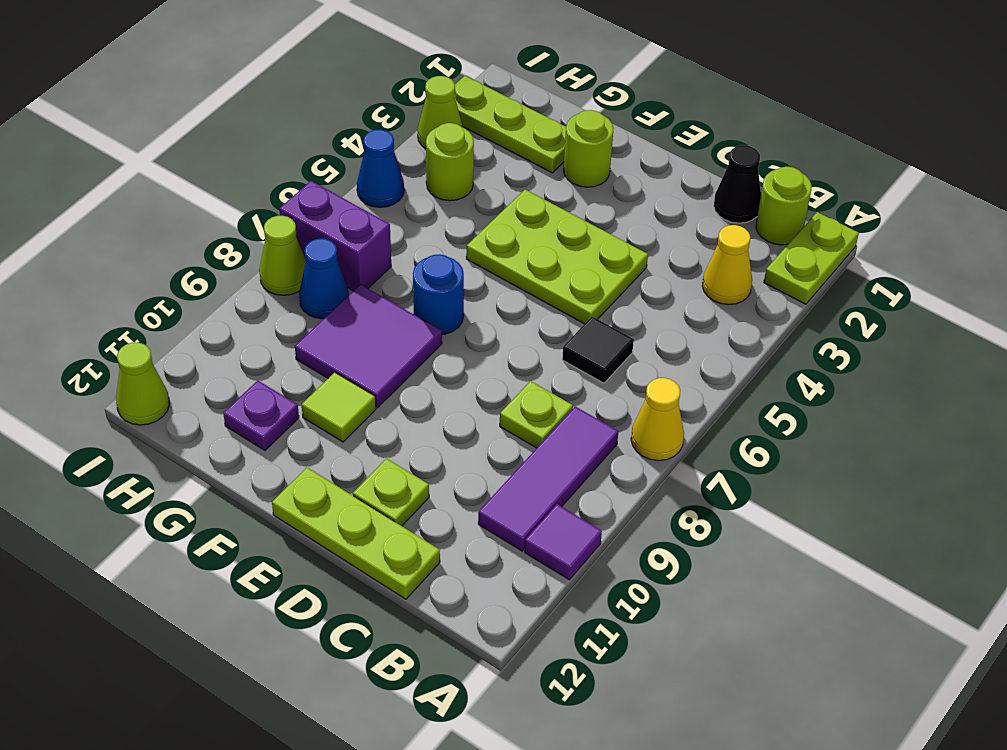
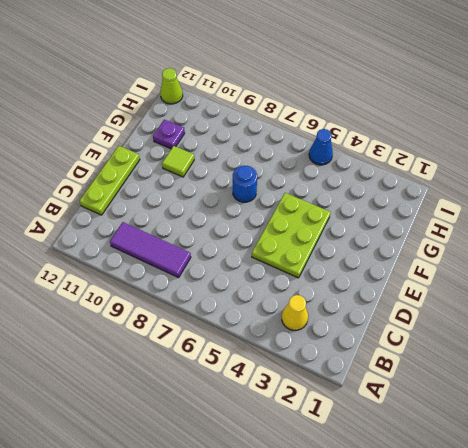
none -> lime 1x2 plate [764,212,859,304]
none -> yellow 1x1 cone [631,378,684,461]
none -> purple 1x1 tile [525,504,602,580]

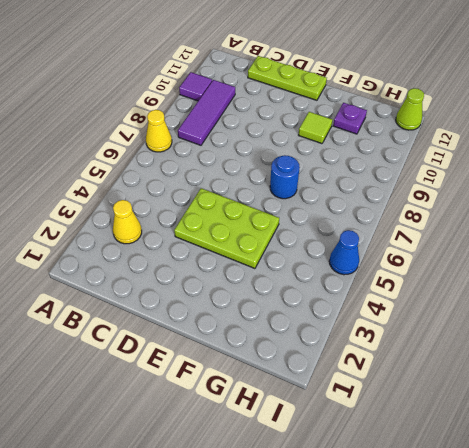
none -> lime 1x2 plate [764,212,859,304]
none -> lime 1x1 round brick [756,167,812,245]
none -> black 1x1 cone [714,145,761,223]

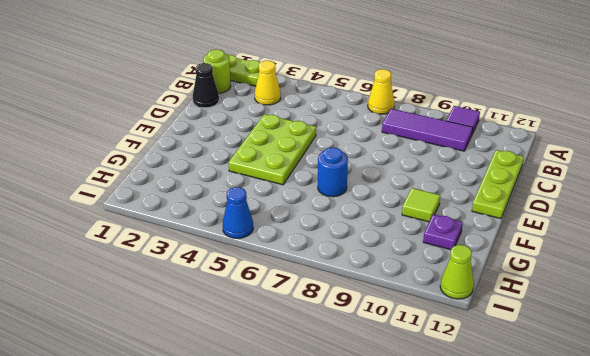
none -> black 1x1 tile [562,316,634,383]
none -> lime 1x1 plate [500,381,573,448]
none -> lime 1x1 plate [353,459,429,526]

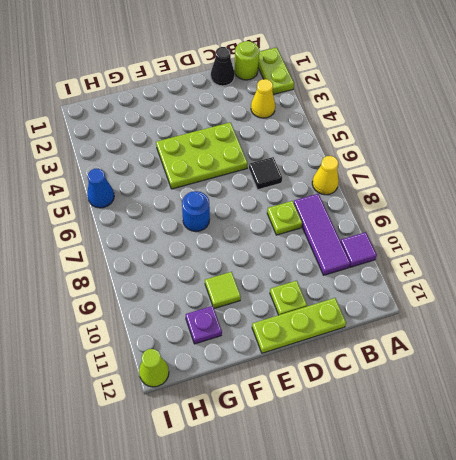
none -> lime 1x1 round brick [564,110,614,187]
none -> purple 2x2 tile [295,284,442,408]
none -> lime 1x3 plate [455,76,566,173]

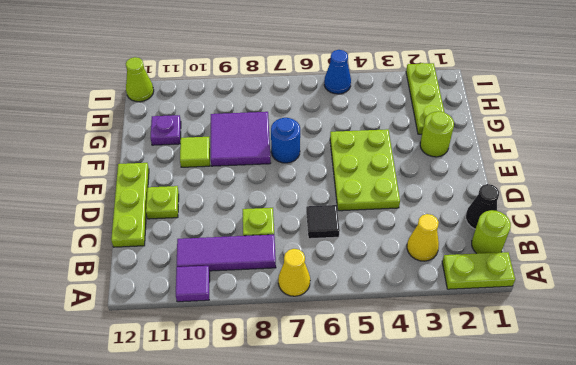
none -> lime 1x1 round brick [426,123,474,201]
none -> purple 1x2 brick [279,181,391,291]
none -> blue 1x1 cone [299,239,349,319]

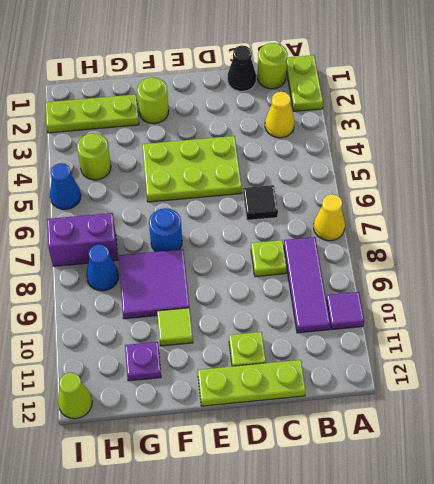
none -> lime 1x1 cone [418,76,463,148]
none -> lime 1x1 cone [259,216,306,295]

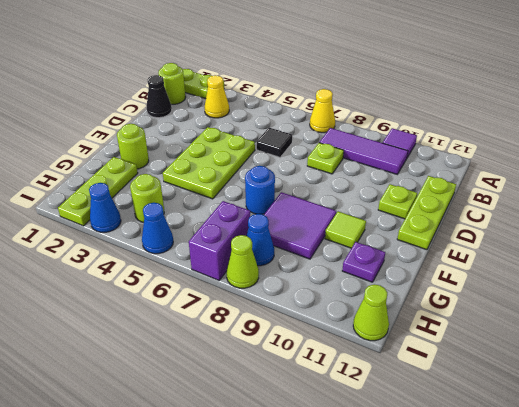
blue 1x1 cone [89,183,121,232] -> lime 1x1 cone [418,76,463,148]

